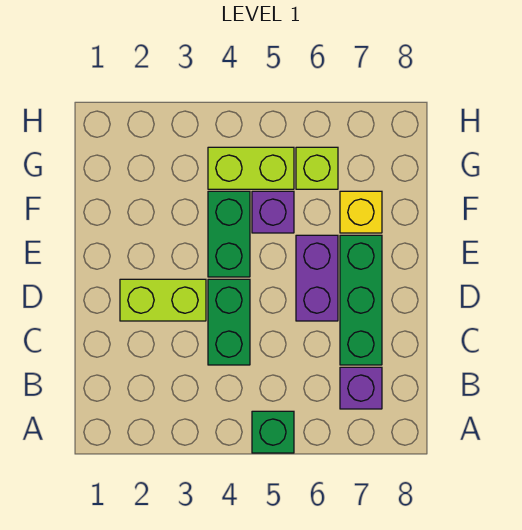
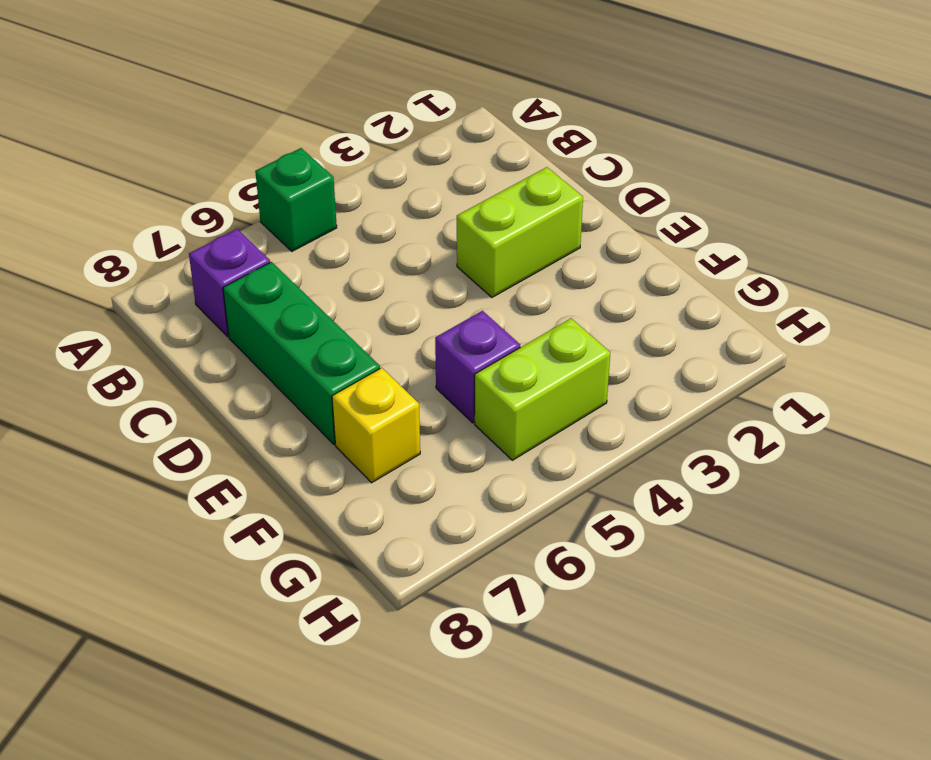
none -> green 1x2 brick [208,279,250,365]
none -> purple 1x2 brick [296,235,338,321]

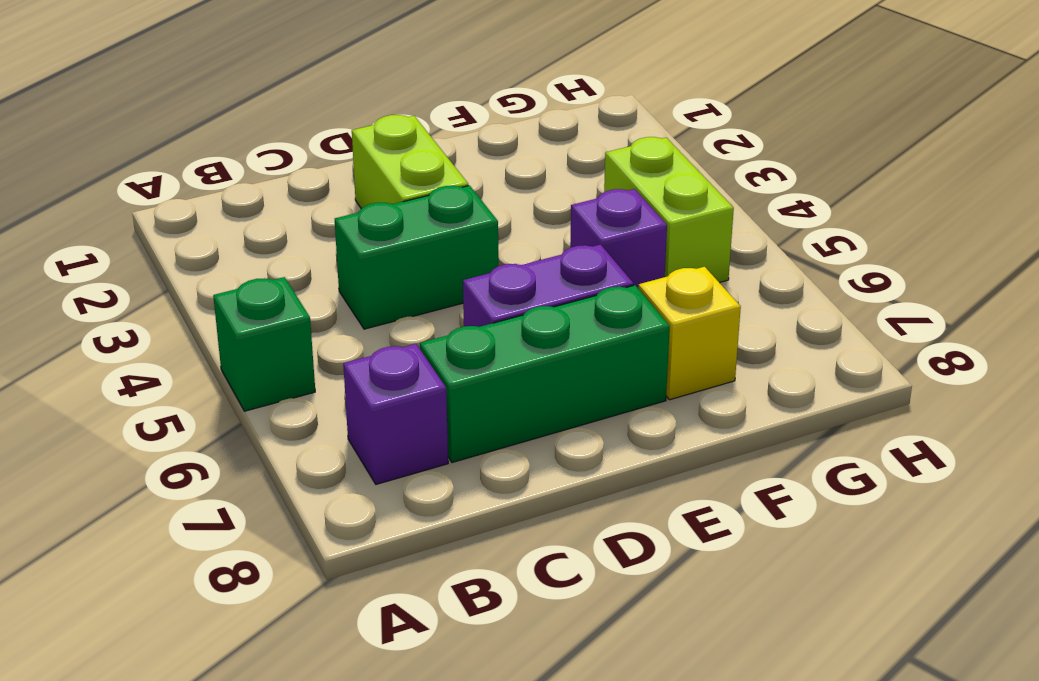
none -> green 1x2 brick [208,191,250,277]
none -> lime 1x1 brick [296,147,338,189]

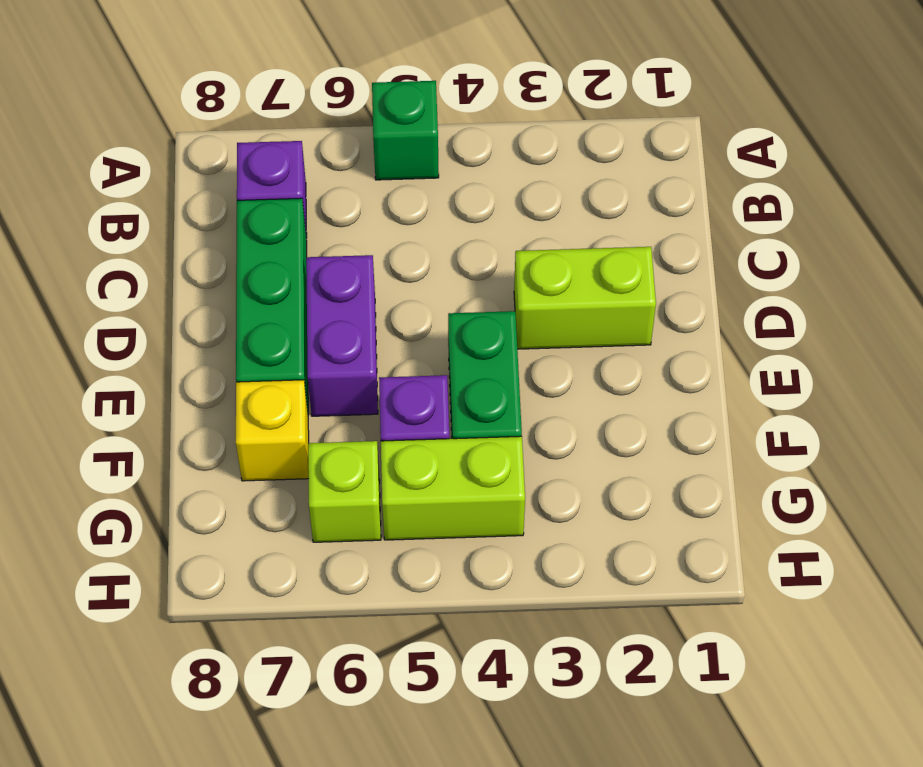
none -> green 1x2 brick [208,279,250,365]

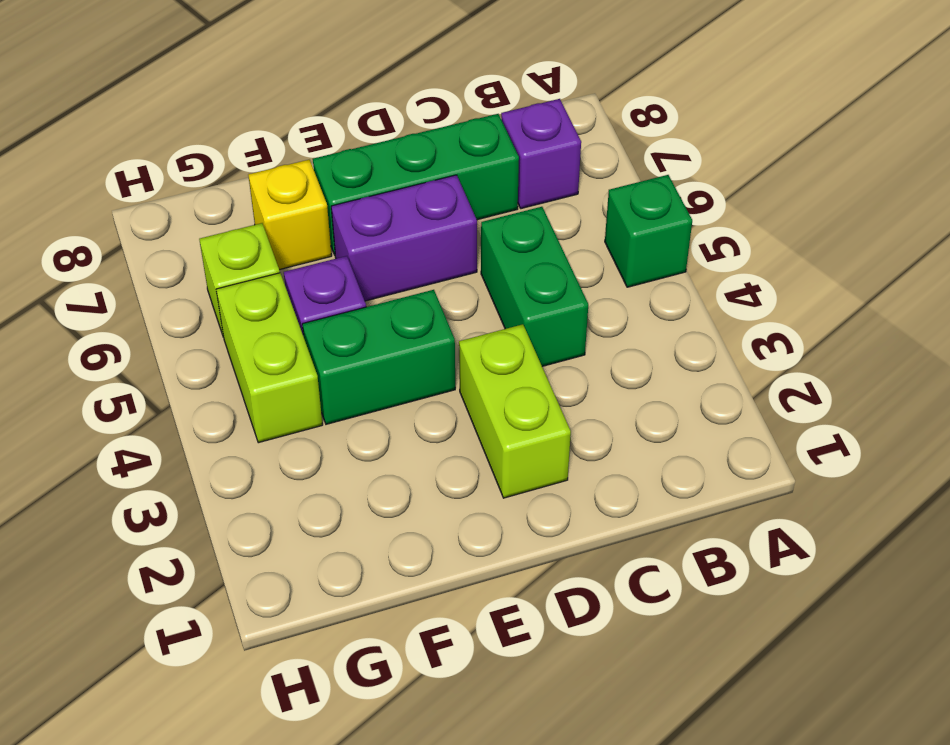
green 1x2 brick [481,207,588,366] -> green 1x2 brick turned to [208,279,250,365]

